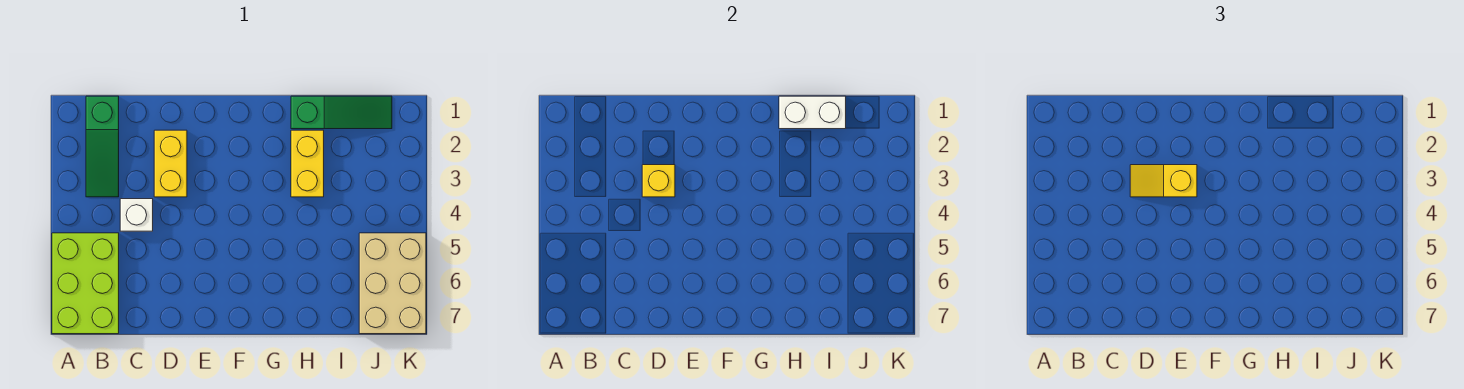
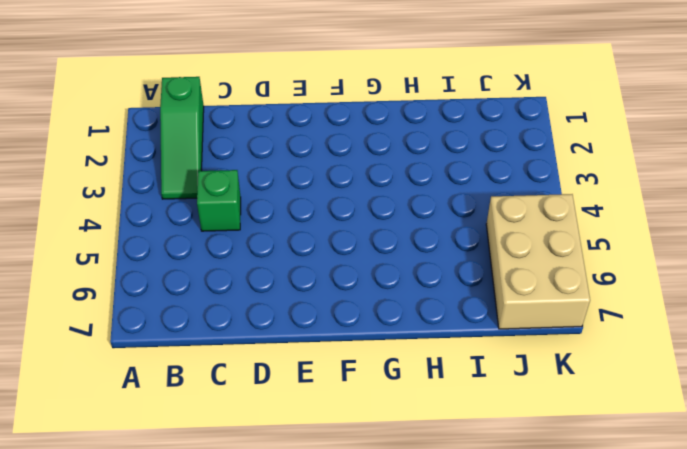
green 1x1 brick [197,170,241,231] -> white 1x1 brick [120,199,153,231]
none -> lime 2x3 brick [52,233,119,334]
none -> yellow 1x2 brick [154,130,187,197]

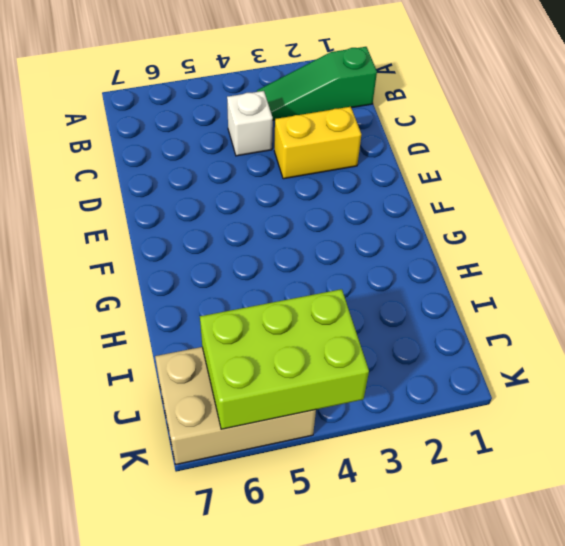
lime 2x3 brick [200,289,369,429] -> lime 2x3 brick moved to [52,233,119,334]
none -> green 1x3 slope [291,96,392,129]
none -> yellow 1x2 brick [291,130,324,197]

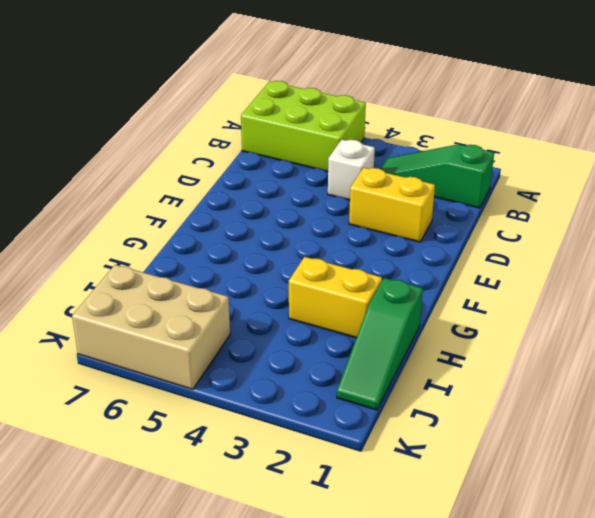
none -> yellow 1x1 brick [642,165,675,197]
none -> white 1x2 brick [779,96,846,129]

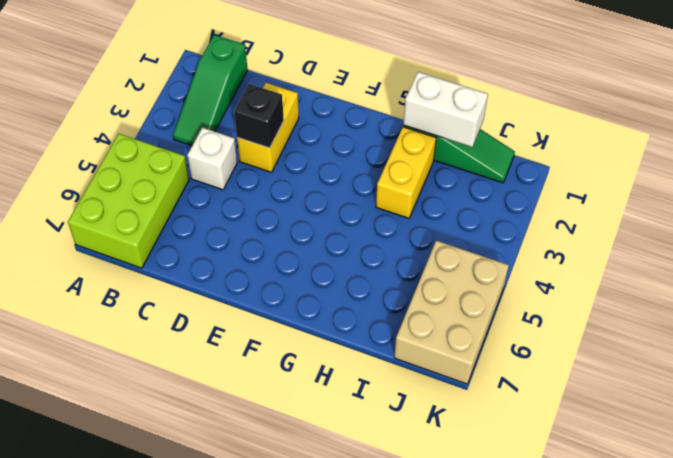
black 1x1 brick [234,84,284,148] -> yellow 1x1 brick [642,165,675,197]
none -> yellow 1x2 slope [1130,165,1197,197]

